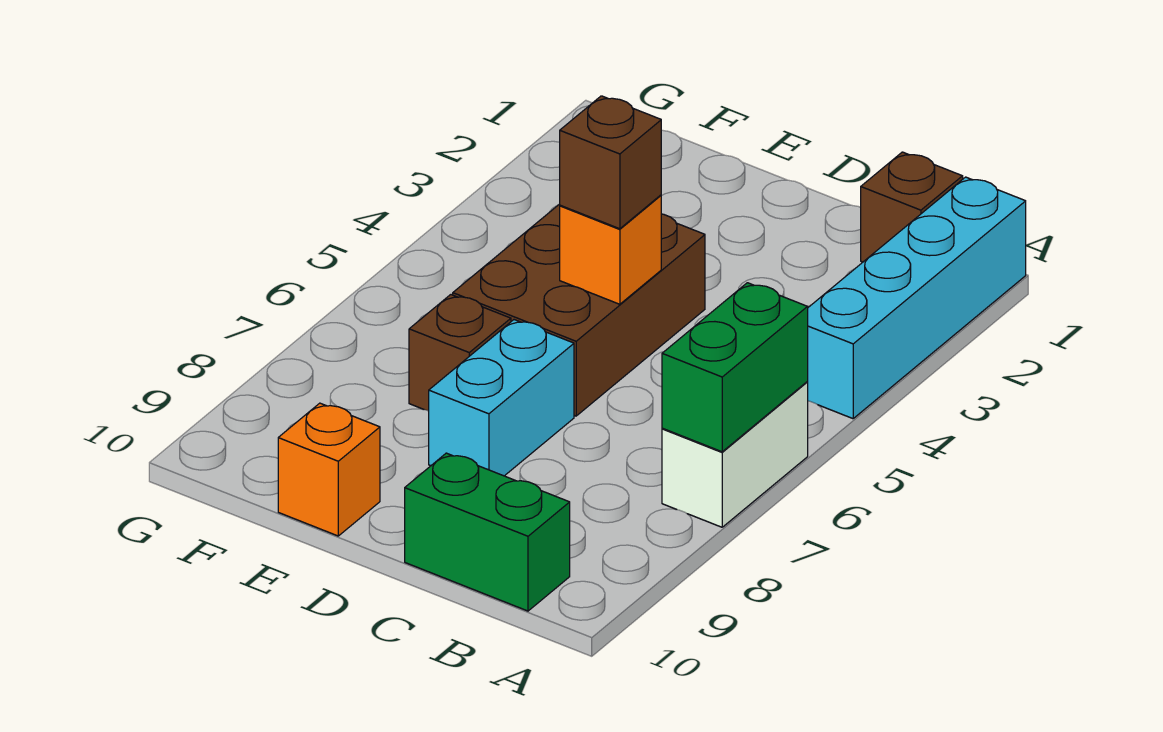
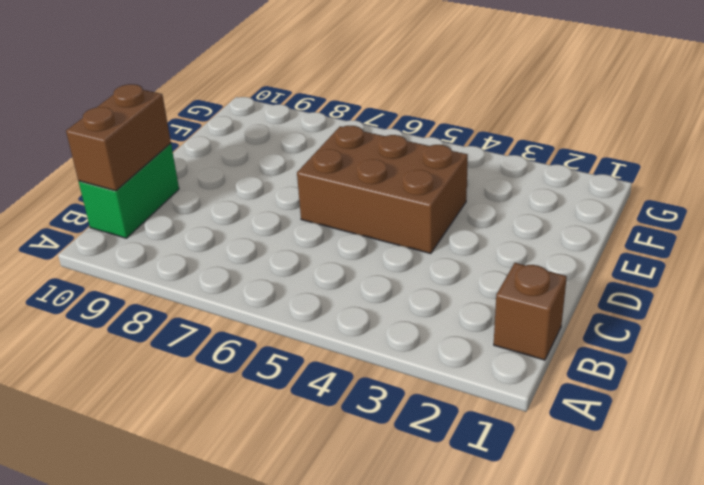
brown 1x2 brick [66,84,171,191] -> none
none -> cyan 1x4 brick [807,177,1026,419]
none -> white 1x2 brick [662,382,808,527]

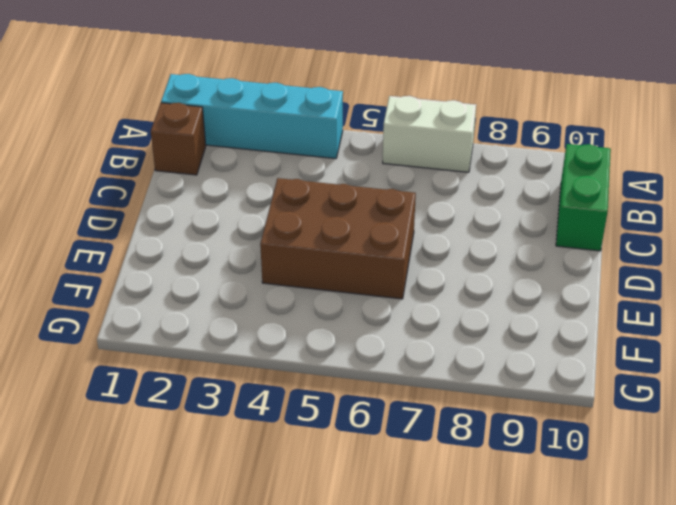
none -> cyan 1x2 brick [429,320,574,476]
none -> brown 1x1 brick [409,295,511,411]

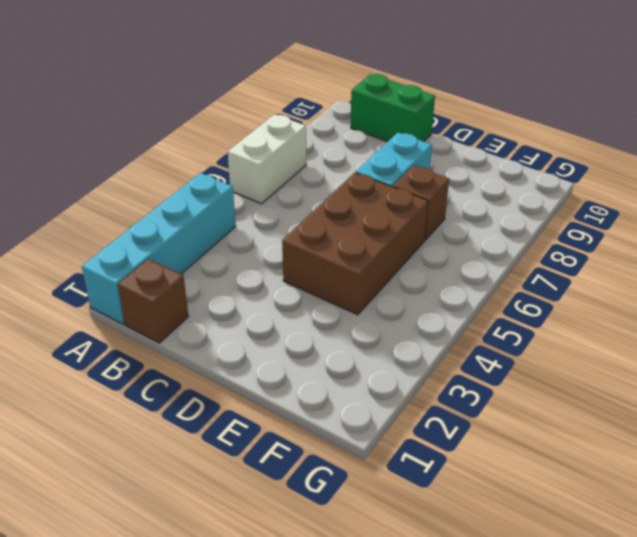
none -> orange 1x1 brick [278,403,380,536]
none -> green 1x2 brick [662,283,808,452]

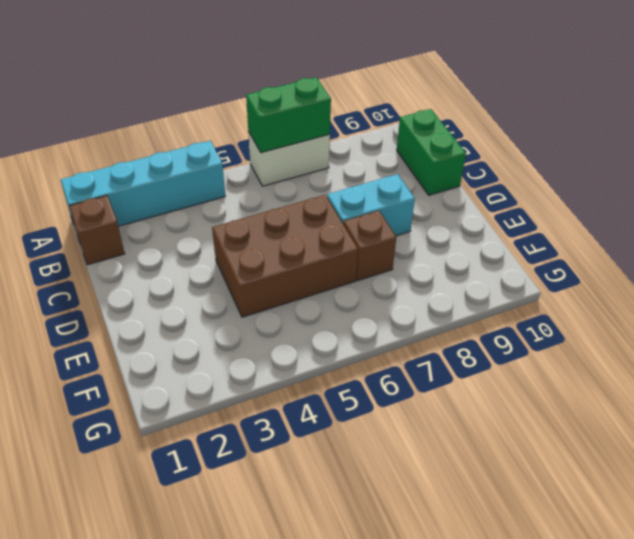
none -> orange 1x1 brick [278,403,380,536]
none -> orange 1x1 brick [560,195,661,304]

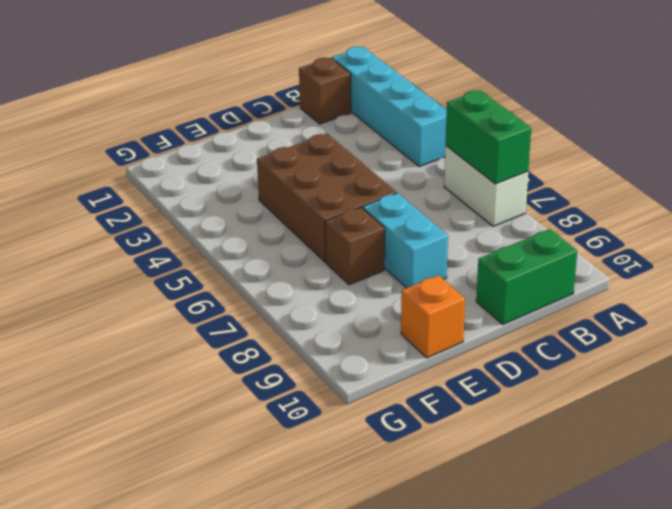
none -> orange 1x1 brick [560,195,661,304]
none -> brown 1x1 brick [560,96,661,229]

